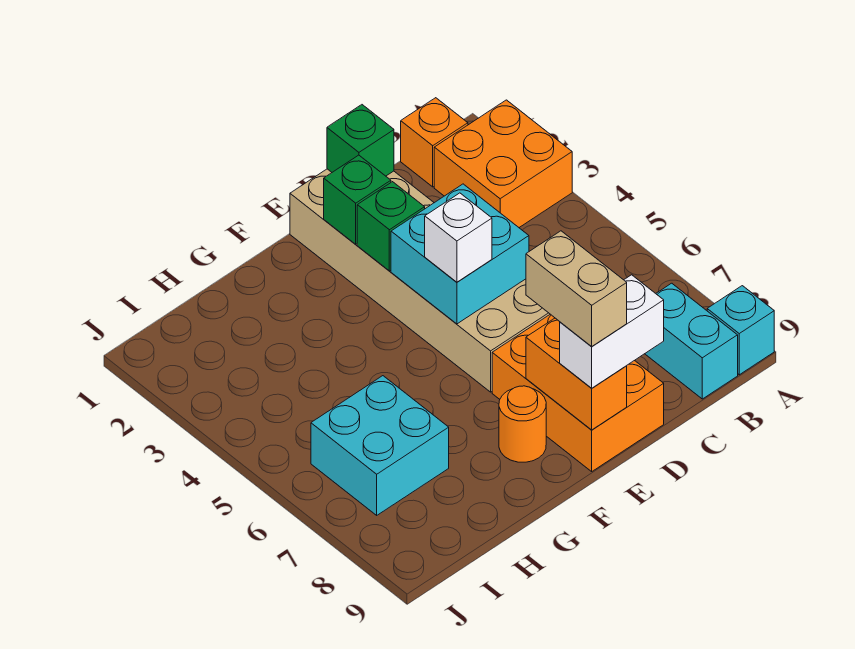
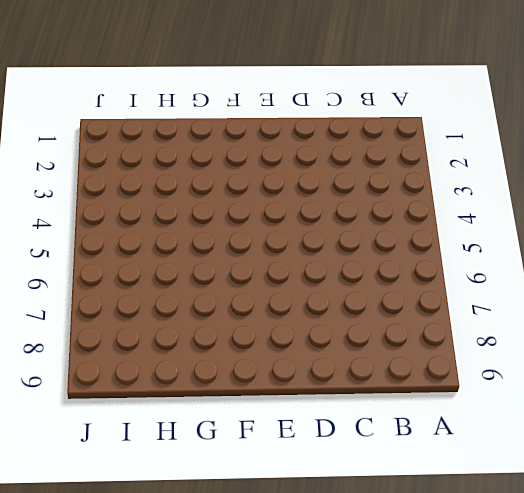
none -> orange 2x2 brick [434,100,572,227]
none -> cyan 1x1 brick [707,286,774,375]
none -> orange 1x1 brick [401,98,468,187]

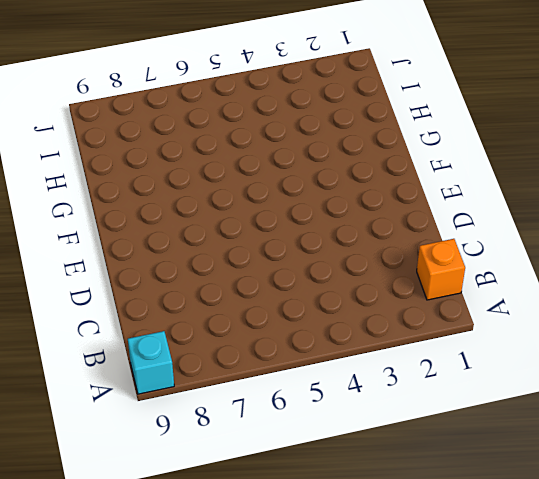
none -> orange 2x2 brick [434,100,572,227]
none -> cyan 1x2 brick [645,283,738,399]
none -> tan 2x6 brick [290,169,550,392]

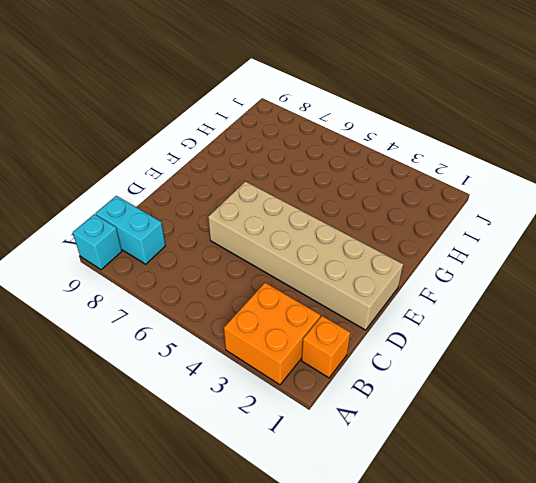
none -> orange 2x3 brick [492,314,664,471]
none -> orange 1x1 round brick [499,386,546,462]
none -> cyan 2x2 brick [311,376,449,515]

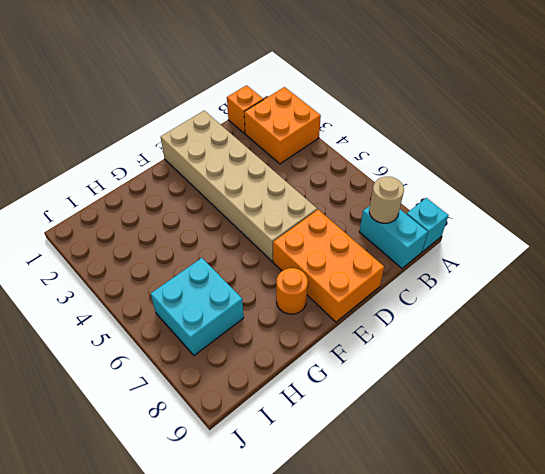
tan 1x1 round brick [369,177,404,223] -> none
none -> green 1x1 brick [327,105,394,176]
none -> cyan 2x2 brick [391,184,529,324]
none -> green 1x1 brick [324,155,391,244]

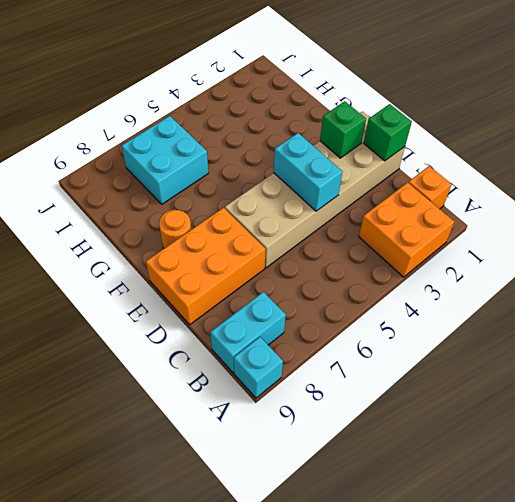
cyan 1x2 brick [274,133,342,211] -> cyan 2x2 brick [391,184,529,324]
none -> green 1x1 brick [357,182,425,271]
none -> orange 1x2 brick [526,318,627,430]
none -> white 1x2 brick [560,275,664,388]

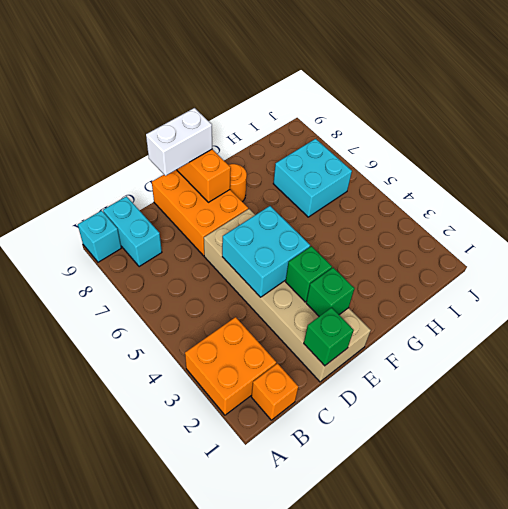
none -> white 1x1 brick [425,193,492,282]
none -> tan 1x2 brick [526,231,627,347]

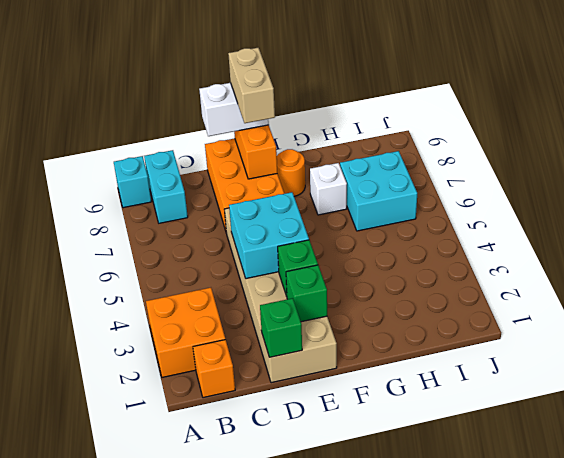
white 1x1 brick [310,163,347,215] -> white 1x1 brick moved to [425,193,492,282]

